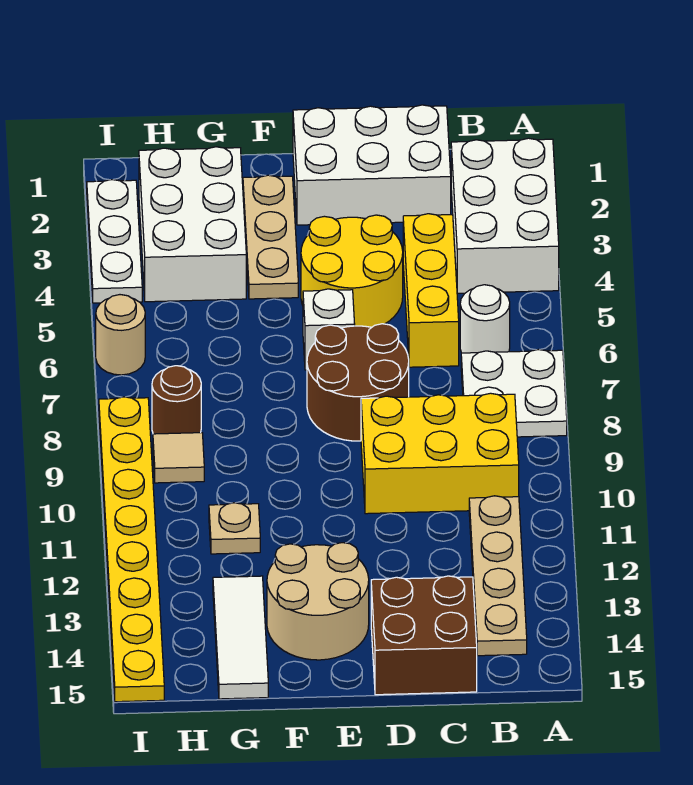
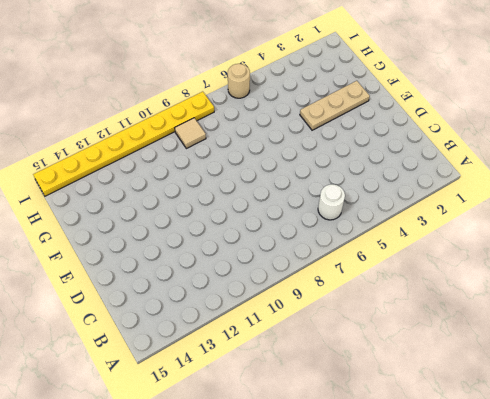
none -> white 2x3 brick [451,138,559,293]
none -> white 2x2 plate [461,350,567,437]
none -> yellow 2x3 brick [361,393,519,514]

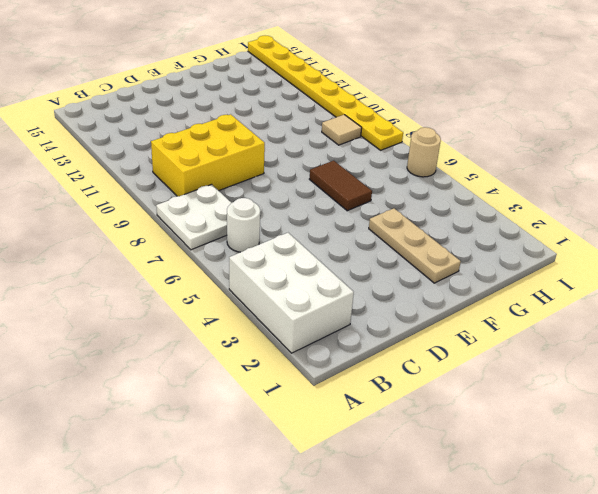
brown 1x2 tile [310,161,372,211] -> none
none -> tan 1x4 plate [469,496,527,656]
none -> white 2x3 brick [293,105,451,225]
none -> yellow 1x3 brick [403,214,459,367]

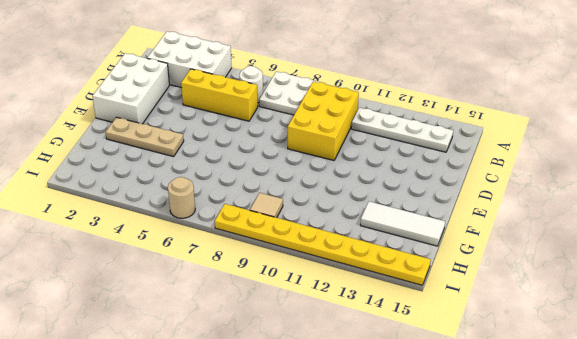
white 1x4 plate [351,108,453,152] -> tan 1x4 plate [469,496,527,656]
none -> brown 2x2 brick [371,576,477,695]
none -> yellow 2x2 round brick [301,215,403,327]
none -> brown 2x2 round brick [307,324,409,441]

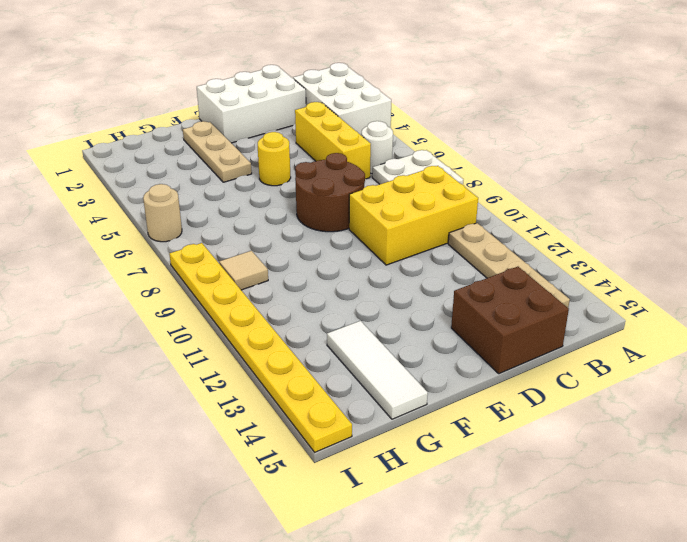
yellow 1x1 round brick [258,132,291,186] -> yellow 2x2 round brick [301,215,403,327]
none -> white 1x1 brick [303,289,355,370]
none -> tan 2x2 round brick [267,543,369,660]
none -> white 2x3 brick [139,147,246,302]

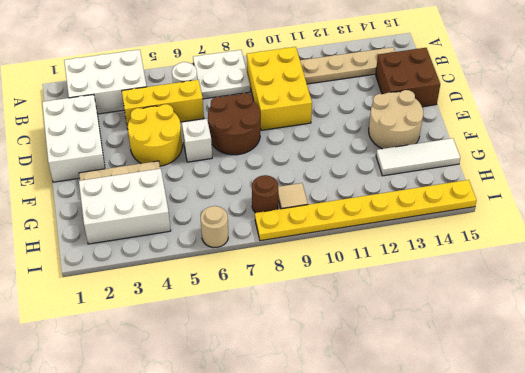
none -> tan 1x1 plate [209,503,260,554]
none -> white 1x3 plate [87,180,142,303]

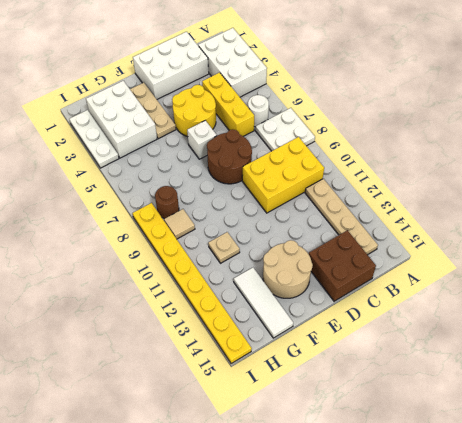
none -> tan 1x1 round brick [96,295,145,375]

